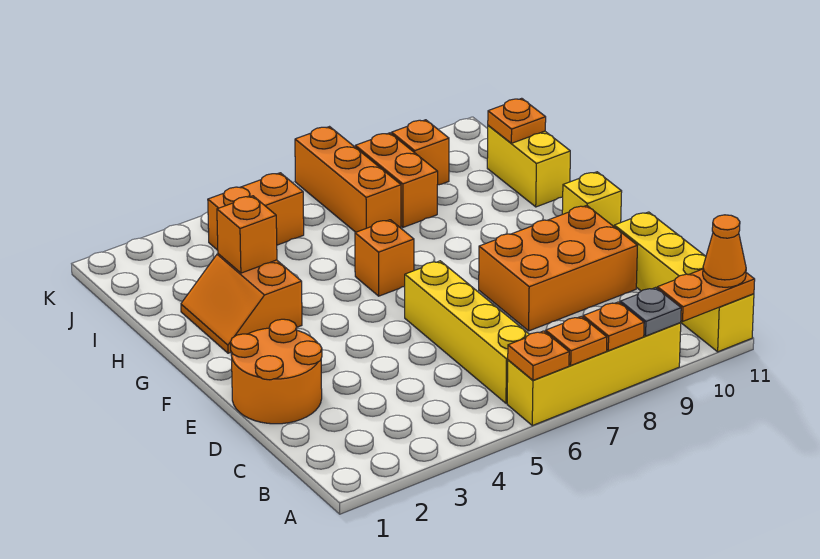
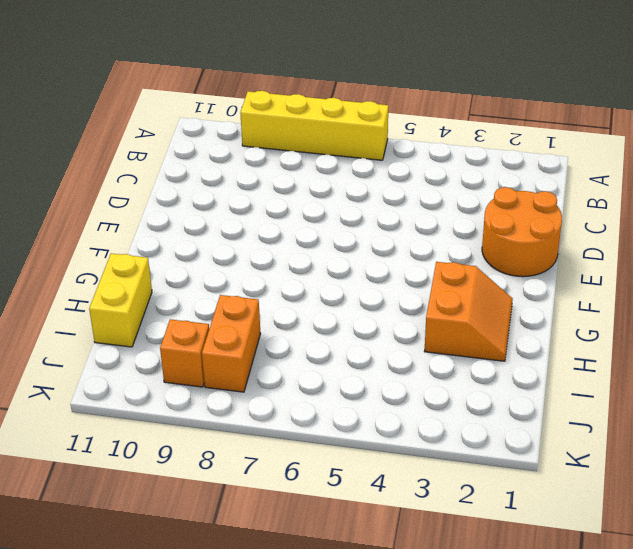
none -> yellow 1x4 brick [614,212,754,352]
none -> yellow 1x4 brick [405,261,529,403]
none -> orange 2x3 brick [479,205,637,331]

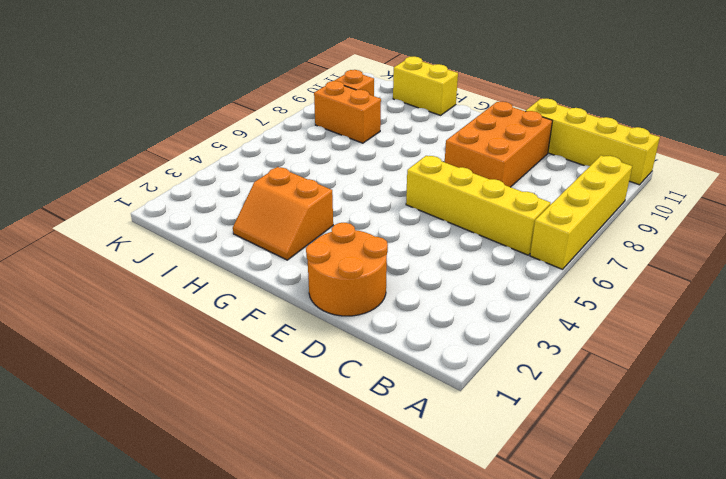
none -> yellow 1x1 brick [562,172,622,226]
none -> orange 1x1 brick [355,220,414,296]
none -> orange 1x3 brick [295,127,401,232]

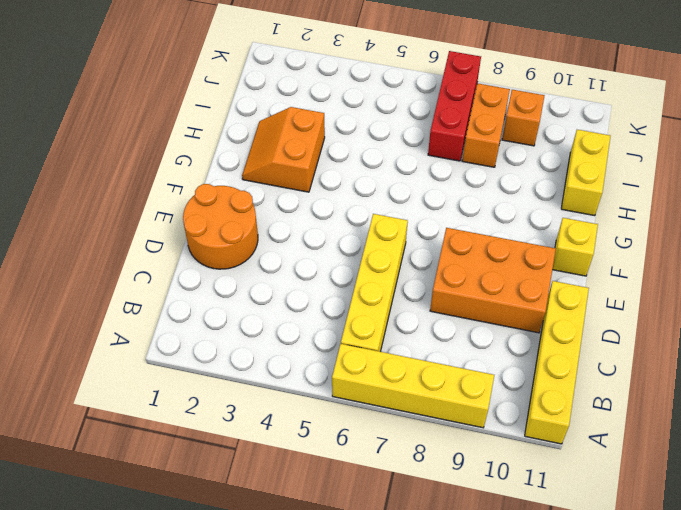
red 1x3 brick [428,51,481,161] -> orange 1x3 brick [295,127,401,232]
none -> orange 1x1 brick [355,220,414,296]
none -> orange 1x2 brick [208,173,304,250]
none -> orange 1x1 plate [508,331,569,380]

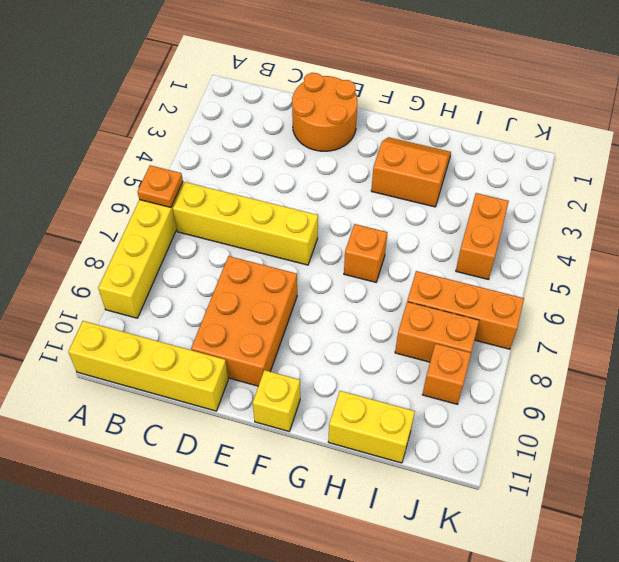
none -> orange 1x1 plate [546,316,607,365]
none -> orange 1x1 plate [583,302,644,351]
none -> grey 1x1 plate [620,288,681,336]

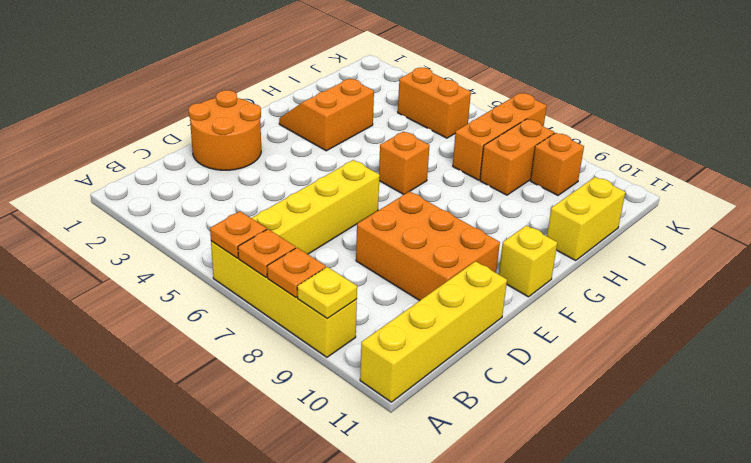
yellow 1x1 plate [297,267,357,319] -> grey 1x1 plate [620,288,681,336]
none -> orange 1x2 plate [657,269,755,321]
none -> orange 1x1 brick [217,196,277,273]
none -> orange 1x1 plate [488,98,546,143]

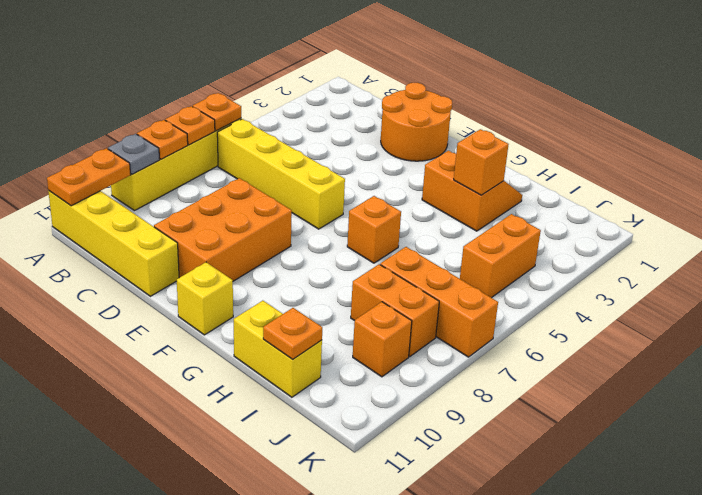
none -> orange 1x1 cone [703,215,746,287]

